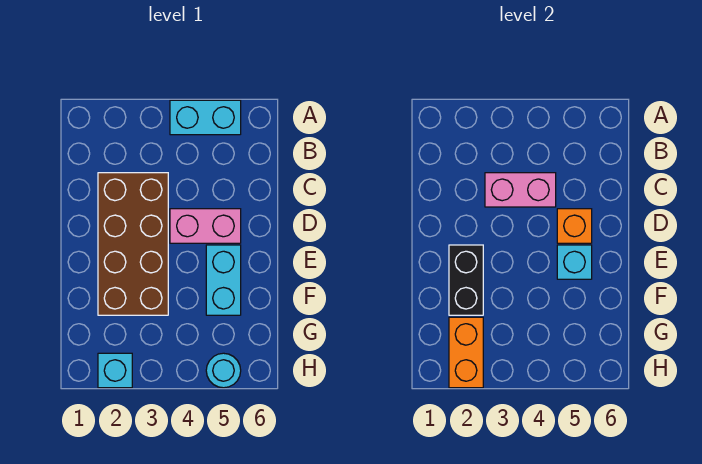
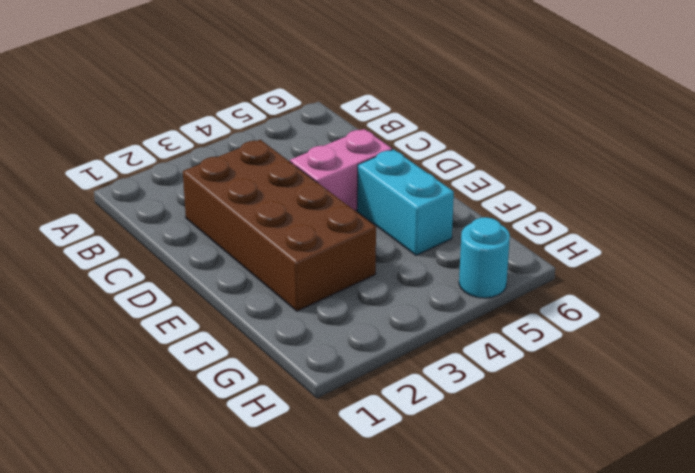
none -> cyan 1x2 brick [170,100,241,135]
none -> cyan 1x1 brick [98,353,132,388]

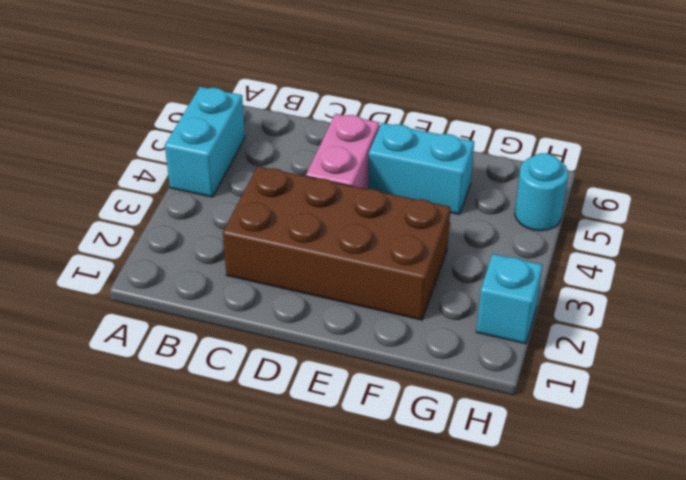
none -> pink 1x2 brick [485,173,556,207]
none -> orange 1x1 brick [557,209,592,243]

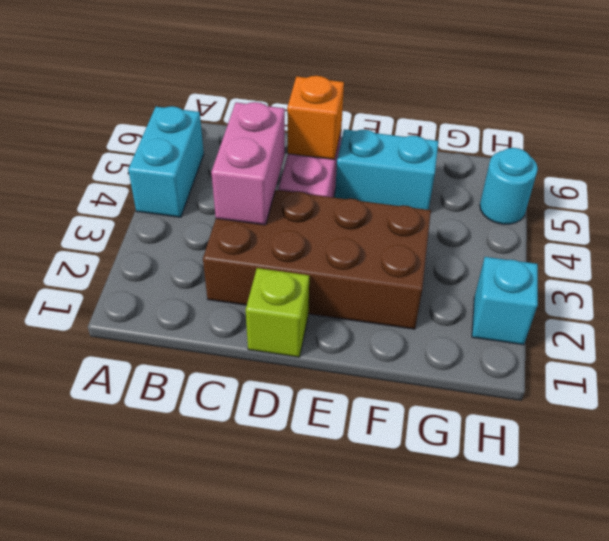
lime 1x1 brick [246,268,309,357] -> none
none -> black 1x2 brick [449,245,483,315]
none -> cyan 1x1 brick [557,245,592,279]

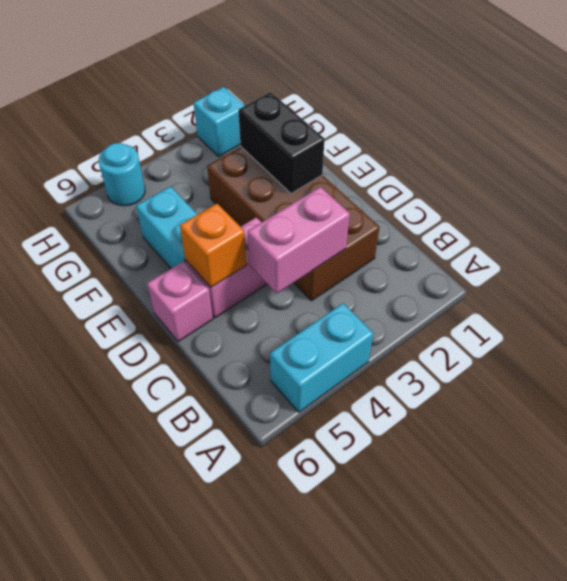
pink 1x1 brick [147,261,213,342] -> none
none -> cyan 1x1 brick [557,245,592,279]
none -> orange 1x2 brick [449,317,483,388]

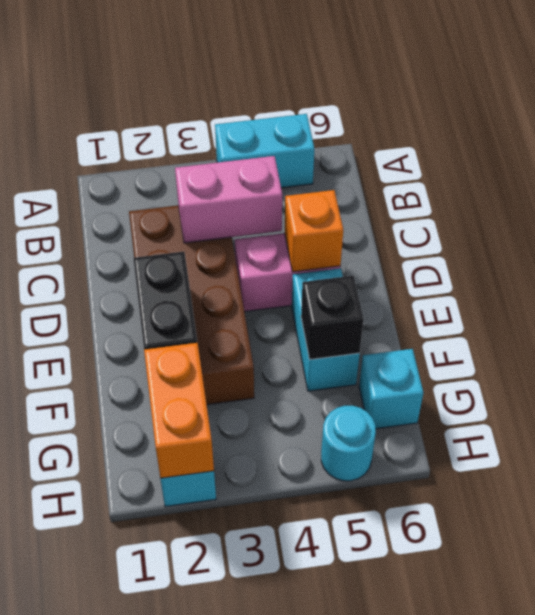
black 1x1 brick [301,276,364,360] -> none
cyan 1x1 brick [359,349,423,429] -> cyan 1x1 brick moved to [557,245,592,279]

